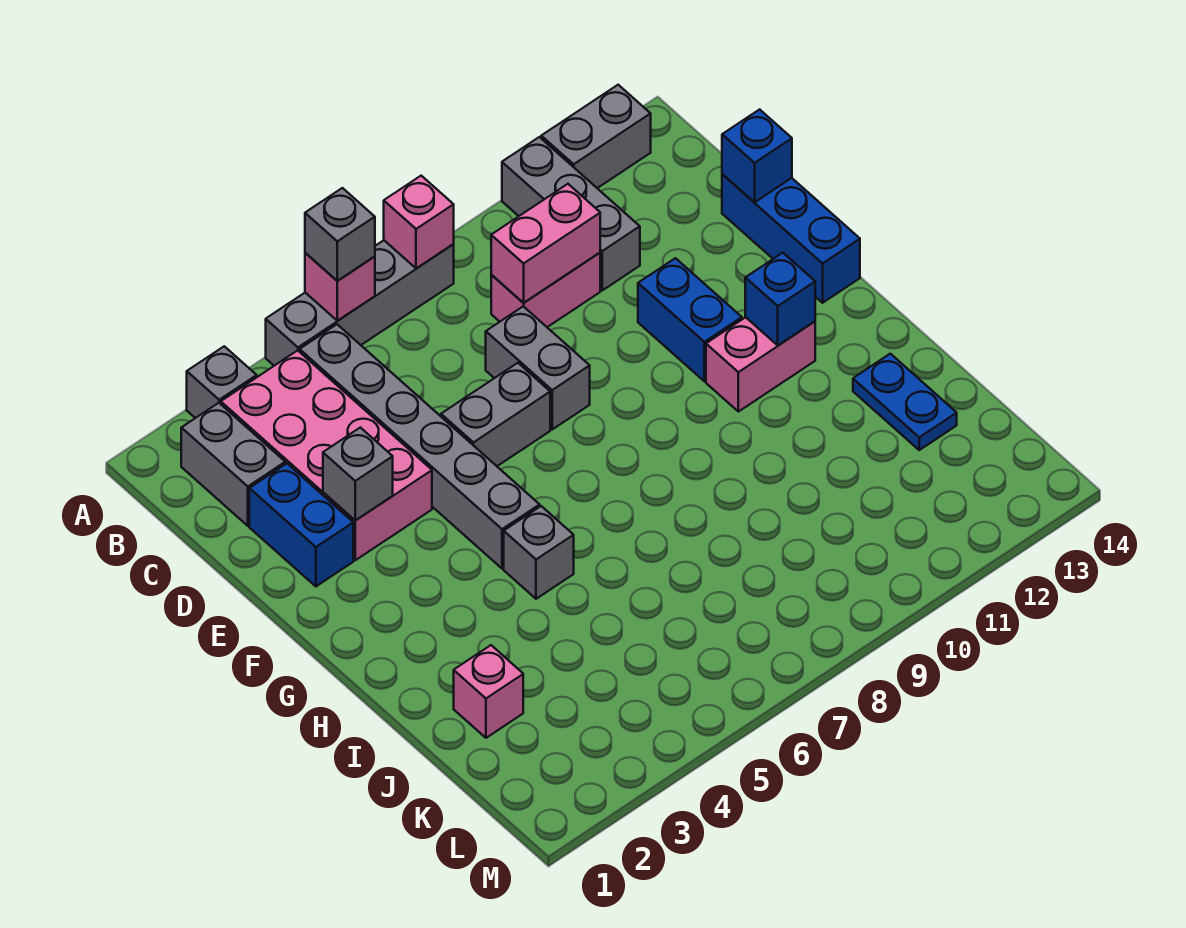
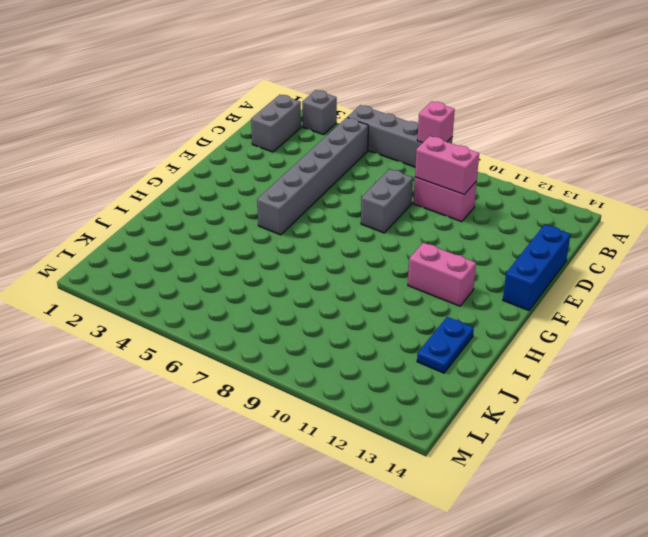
none -> grey 1x3 brick [502,137,640,290]
none -> grey 1x2 brick [541,85,651,188]
none -> pink 2x4 brick [221,350,432,560]

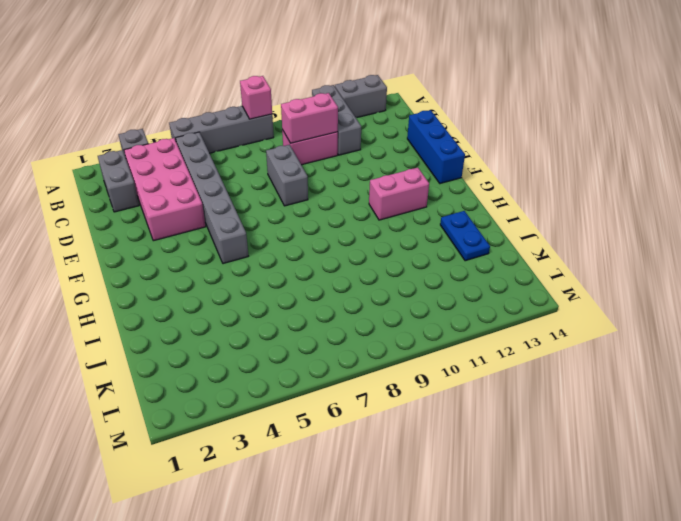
none -> blue 1x2 brick [249,463,353,586]
none -> grey 1x2 brick [441,363,550,466]
none -> blue 1x2 brick [638,258,742,381]

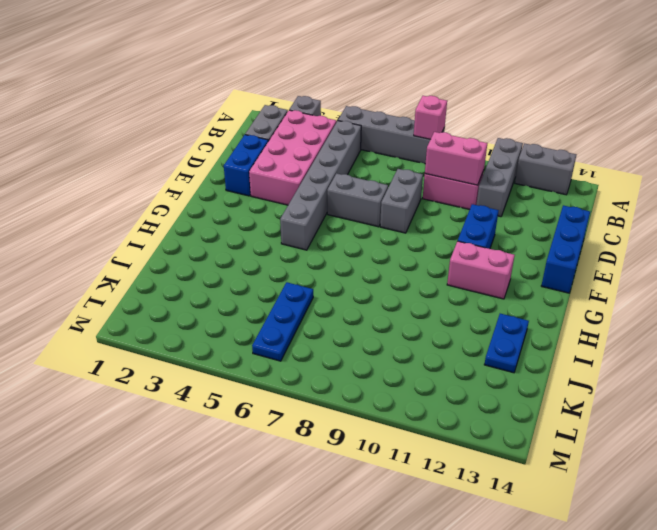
blue 1x3 plate [252,282,313,361] -> none
none -> grey 1x1 brick [504,506,574,599]
none -> pink 1x1 brick [454,645,523,738]
none -> pink 1x1 brick [305,253,375,321]

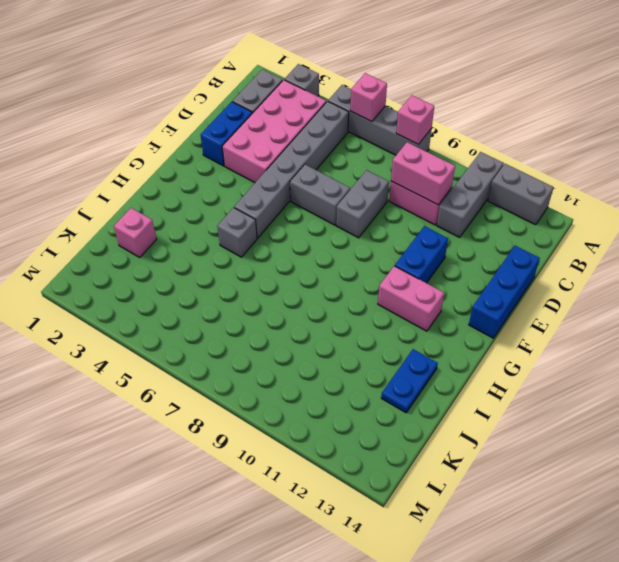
none -> blue 1x1 brick [722,109,792,202]
none -> grey 1x1 brick [323,428,393,520]
none -> blue 1x1 brick [745,253,815,345]

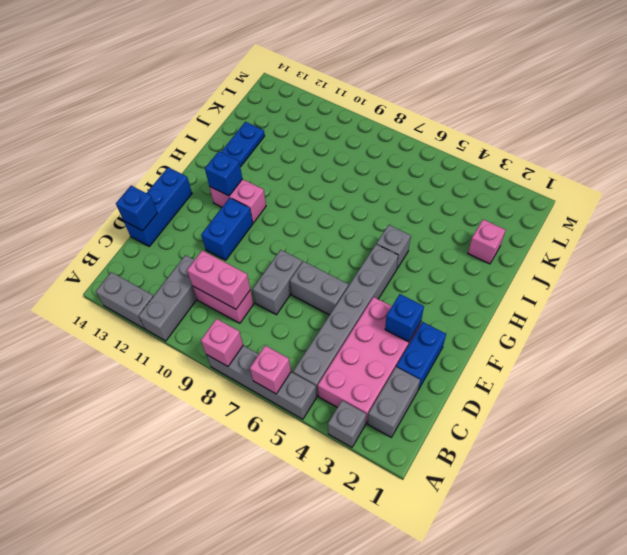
blue 1x1 brick [385,294,424,342] -> grey 1x1 brick [323,428,393,520]
none -> grey 1x1 brick [305,188,375,281]

